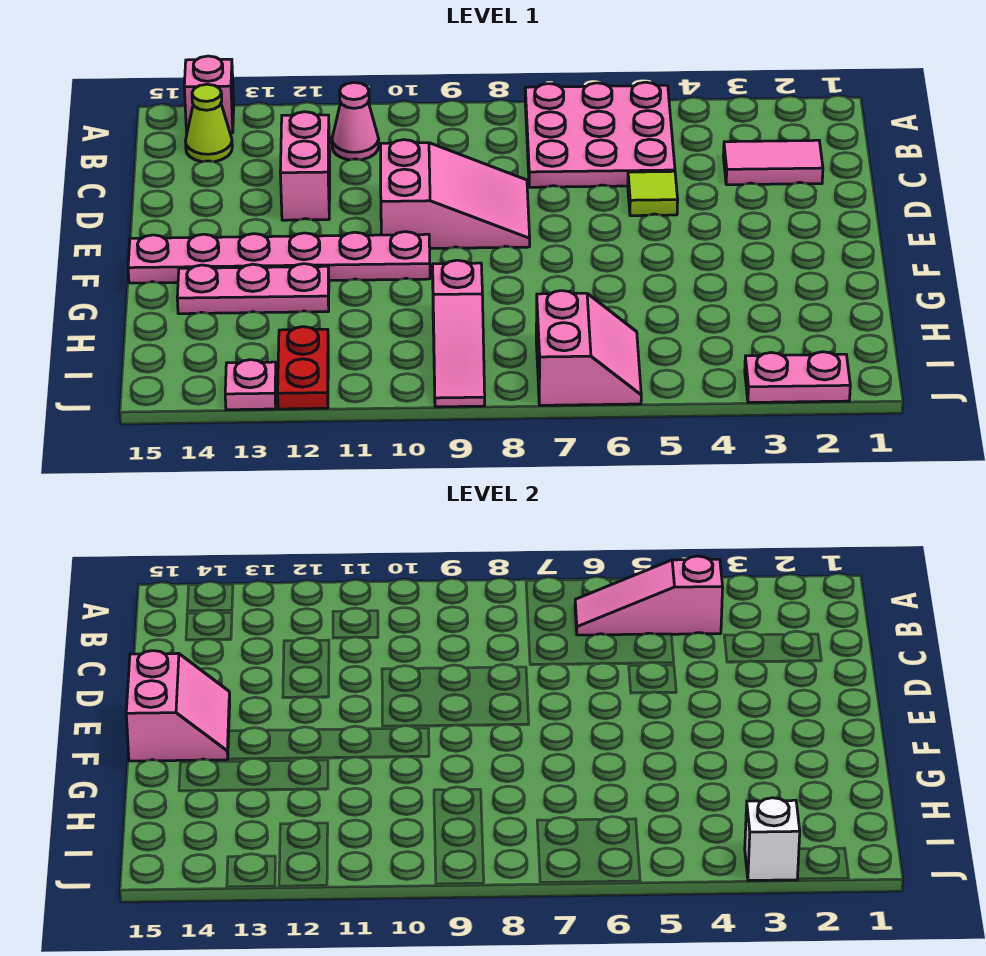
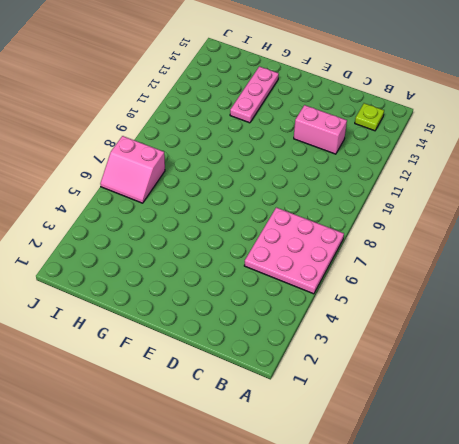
lime 1x1 plate [355,103,384,131] -> lime 1x1 cone [186,84,232,162]
none -> pink 1x1 brick [184,56,234,133]
none -> pink 1x1 cone [332,82,379,160]
none -> pink 1x2 tile [723,140,823,185]

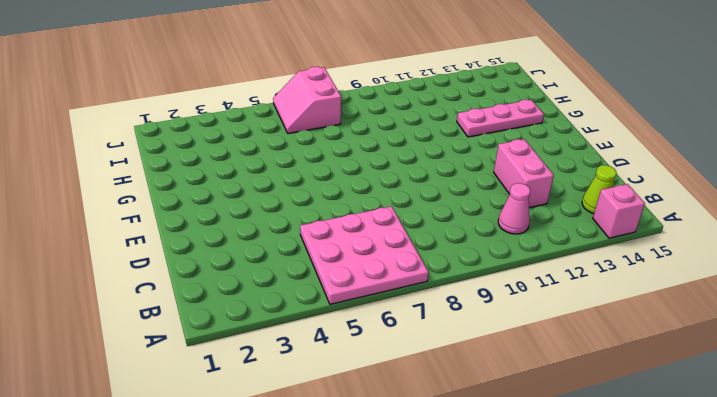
none -> pink 1x2 tile [723,140,823,185]
none -> lime 1x1 tile [628,171,678,216]
none -> pink 2x3 slope [381,140,530,248]

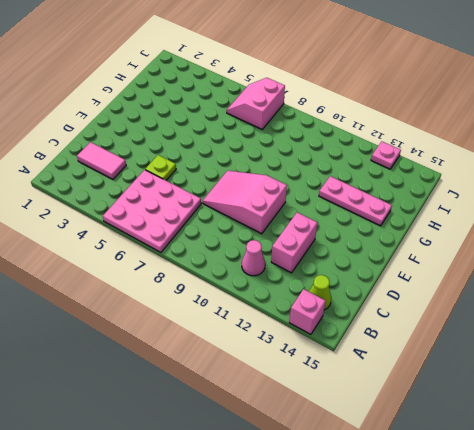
lime 1x1 plate [145,155,176,180] -> lime 1x1 tile [628,171,678,216]
none -> pink 1x6 plate [128,232,430,283]
none -> pink 1x3 slope [433,260,485,407]
none -> red 1x2 plate [278,327,328,409]

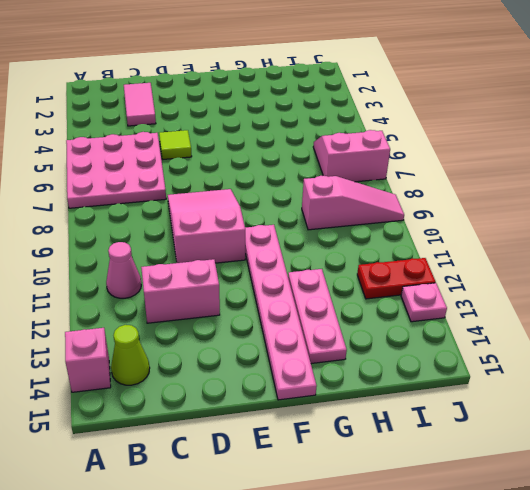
none -> pink 1x2 plate [745,352,850,403]
none -> pink 1x3 slope [575,556,723,635]
none -> pink 2x2 slope [126,651,230,761]

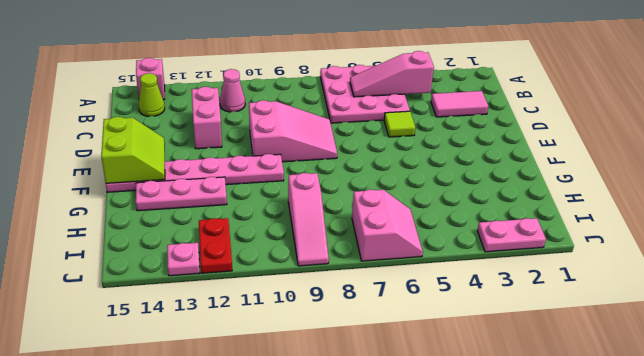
lime 2x2 slope [101,117,165,183] -> pink 2x2 slope [126,651,230,761]
none -> white 1x1 brick [745,798,800,881]

